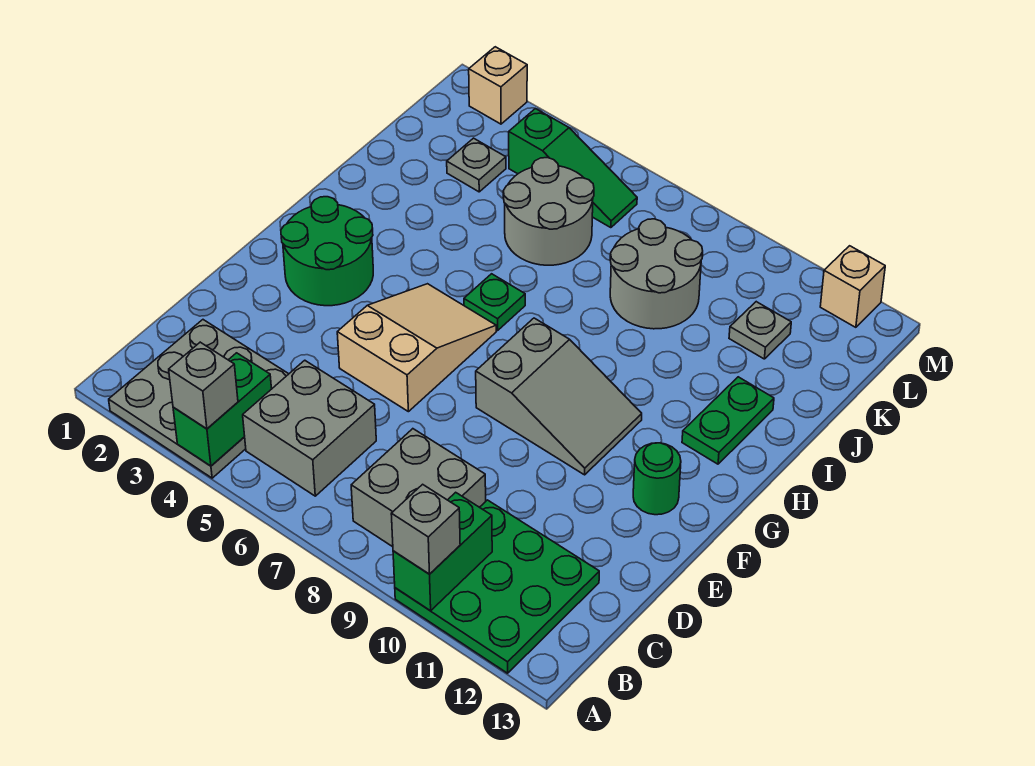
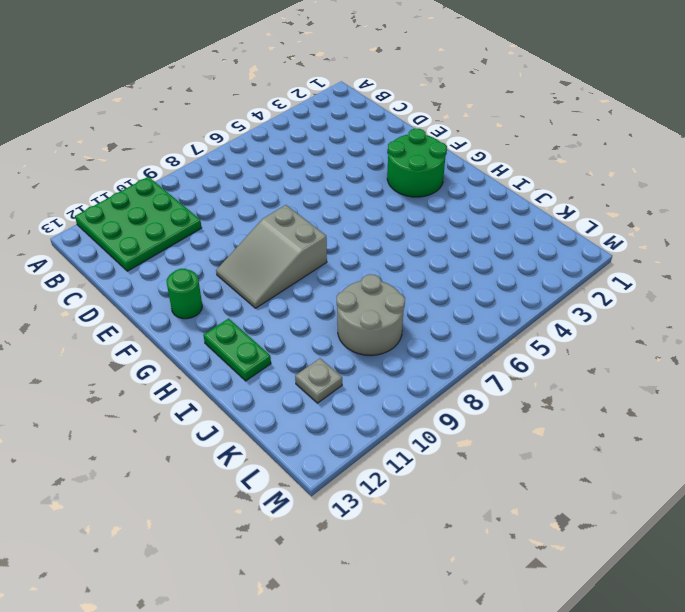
none -> grey 3x3 plate [109,320,288,478]
none -> grey 2x2 brick [243,360,376,496]
none -> grey 2x2 brick [351,429,486,547]

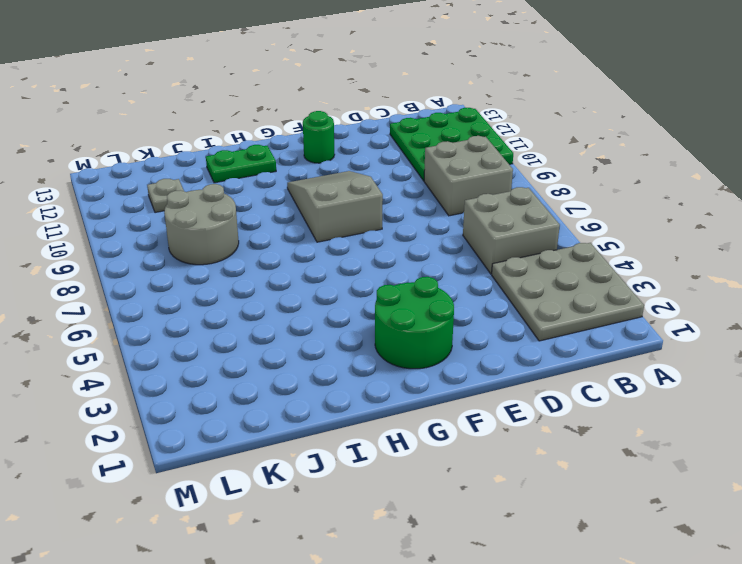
none -> tan 2x3 slope [337,284,496,412]
none -> green 1x1 plate [464,274,525,330]
none -> grey 2x2 round brick [503,158,594,265]

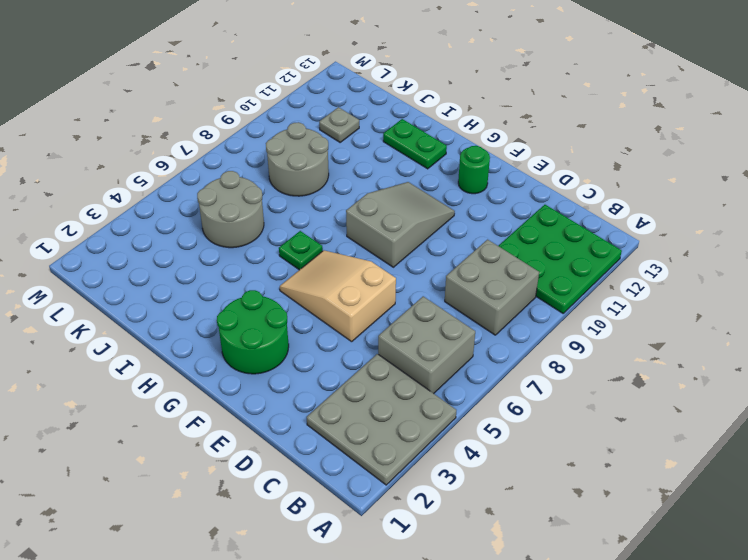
none -> grey 1x1 plate [447,138,506,192]
none -> green 1x3 slope [509,109,637,228]
none -> tan 1x1 brick [469,47,527,124]

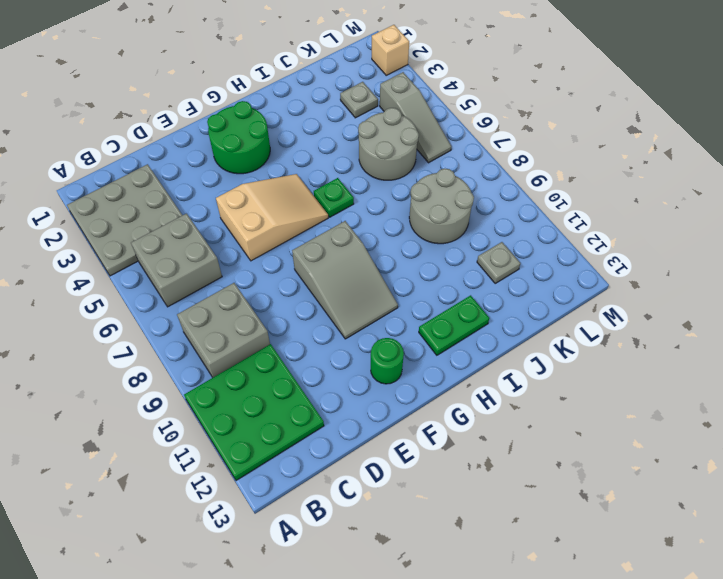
grey 1x3 slope [380,72,451,163] -> green 1x3 slope [509,109,637,228]
none -> tan 1x1 brick [820,246,885,327]
none -> green 1x2 brick [173,353,272,466]
none -> green 1x2 brick [393,492,492,611]

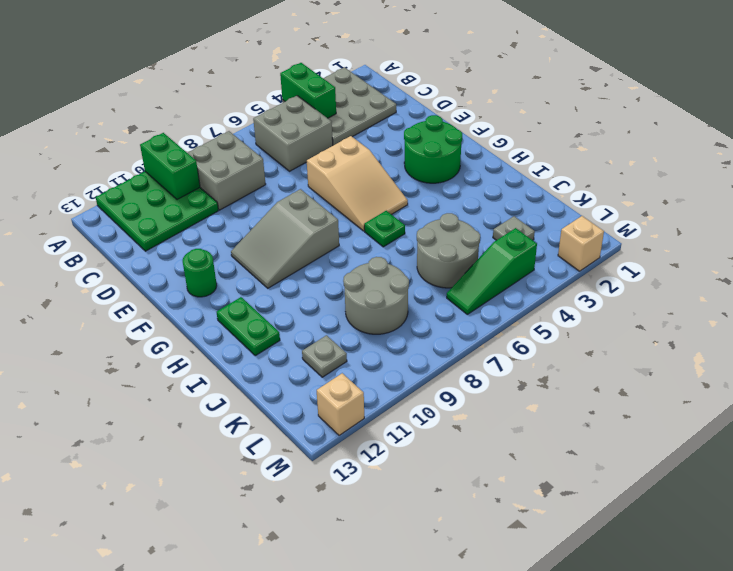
none -> grey 1x1 brick [169,342,238,429]
none -> grey 1x1 brick [391,484,460,574]

